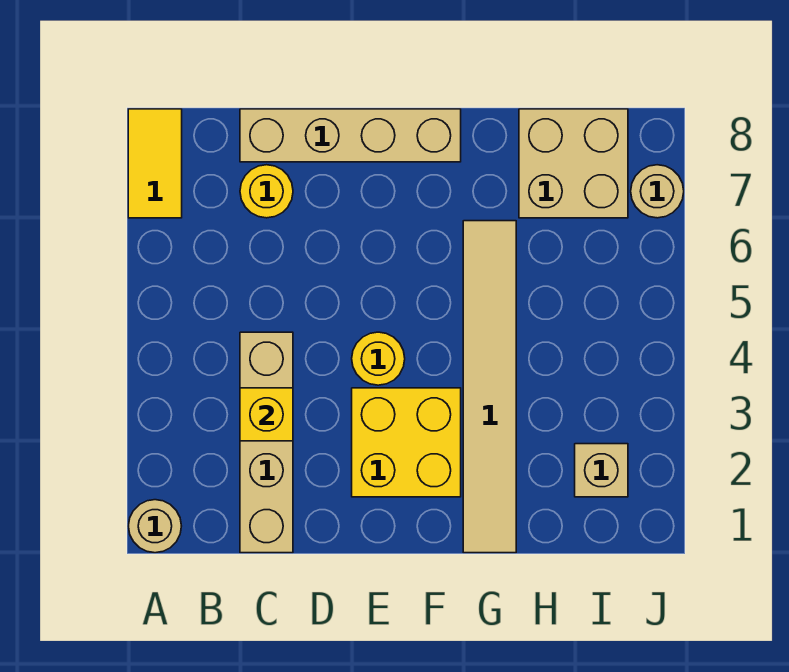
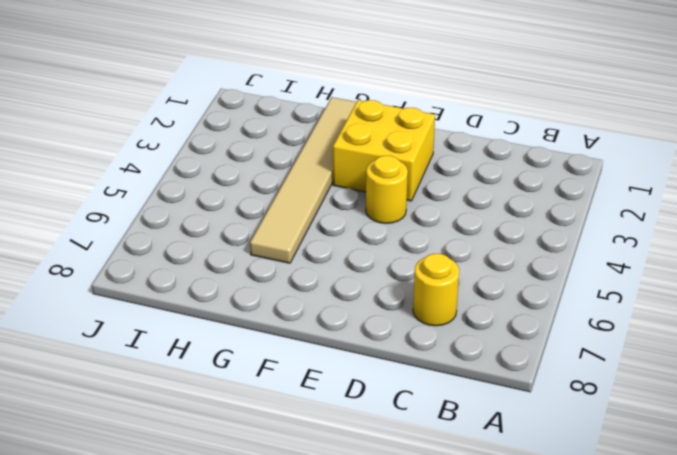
none -> tan 1x1 round brick [128,500,181,553]
none -> yellow 1x2 tile [128,109,182,218]
none -> tan 1x4 brick [240,332,293,553]

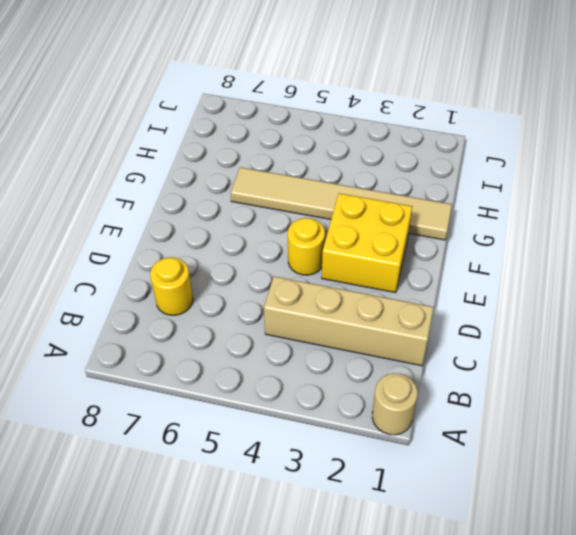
none -> yellow 1x2 tile [128,109,182,218]
none -> tan 1x4 brick [240,109,461,162]
none -> tan 2x2 brick [519,109,628,218]

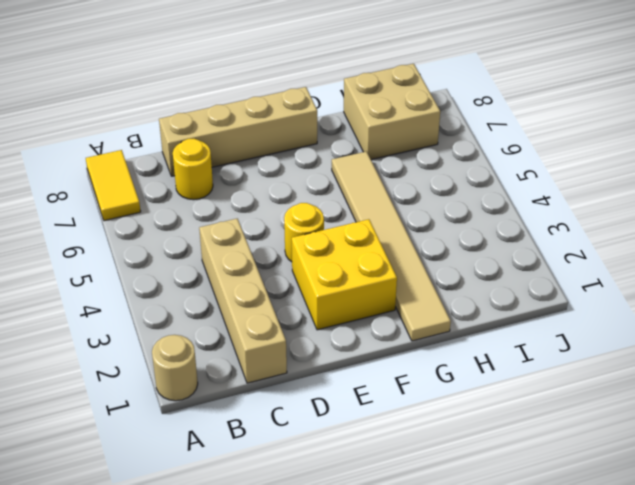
none -> tan 1x1 brick [575,444,628,497]
none -> tan 1x1 round brick [631,165,684,218]
none -> yellow 1x1 brick [240,388,293,441]

